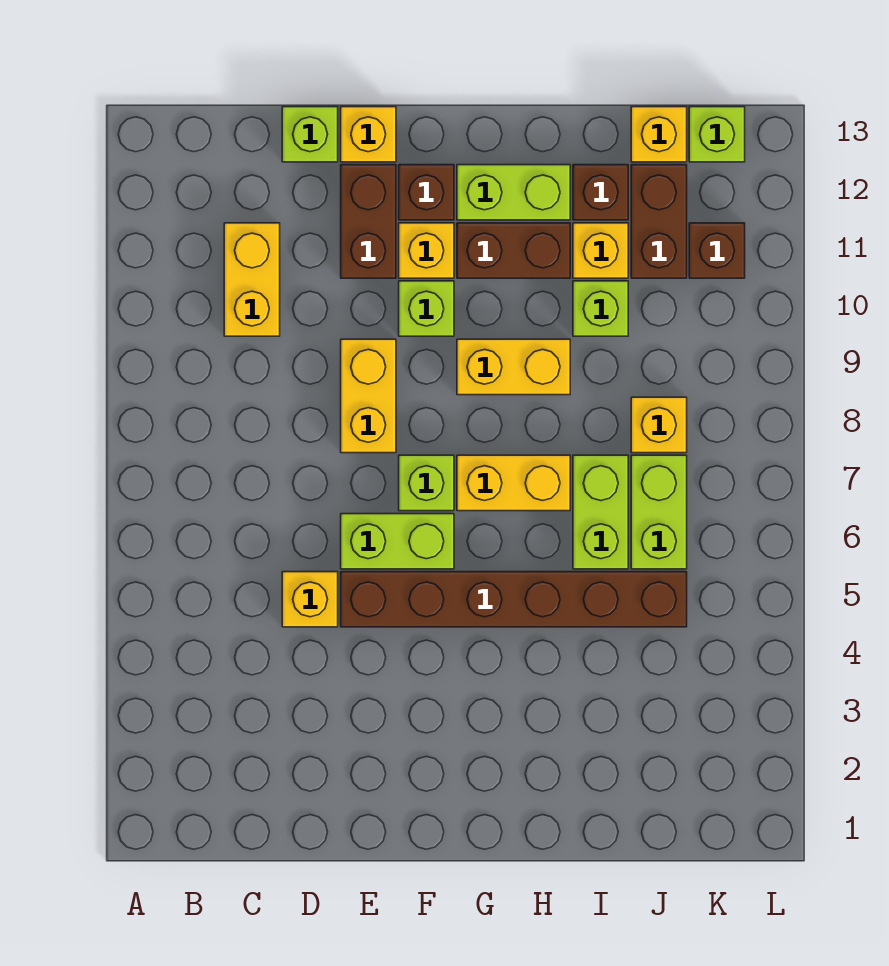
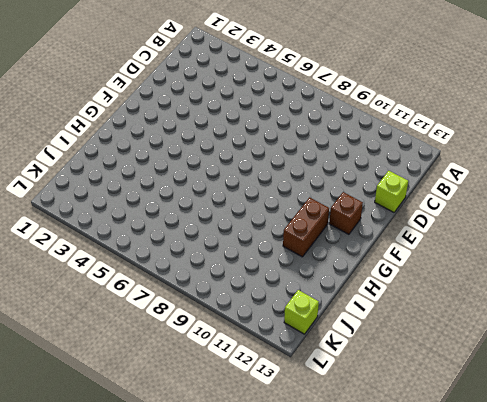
none -> yellow 1x2 brick [224,223,280,336]
none -> yellow 1x1 brick [282,572,338,627]
none -> brown 1x6 brick [341,572,687,627]

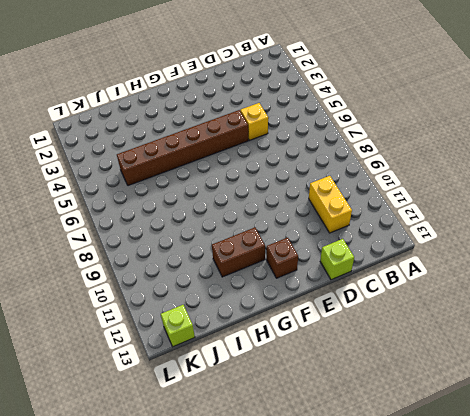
none -> lime 1x2 brick [341,514,454,569]
none -> yellow 1x2 brick [341,339,396,453]
none -> brown 1x2 brick [341,165,396,278]

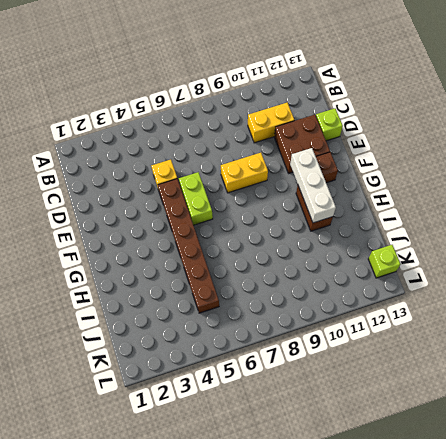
brown 2x2 brick [274,115,330,173] -> brown 1x2 brick [341,165,396,278]
white 1x3 brick [290,148,336,223] -> none
none -> yellow 1x1 brick [341,107,396,162]
none -> lime 1x1 brick [399,455,454,511]
none -> lime 1x1 brick [399,281,454,336]

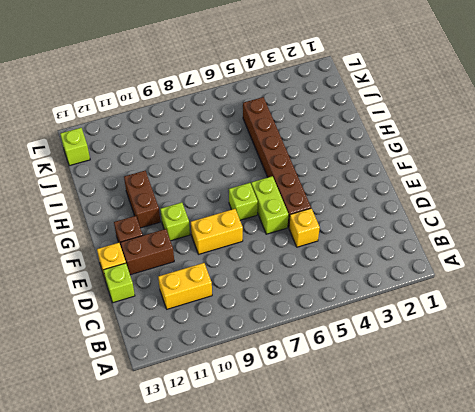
none -> yellow 1x1 brick [399,223,454,278]
none -> yellow 1x2 brick [457,455,570,511]
none -> yellow 1x2 brick [457,339,570,395]

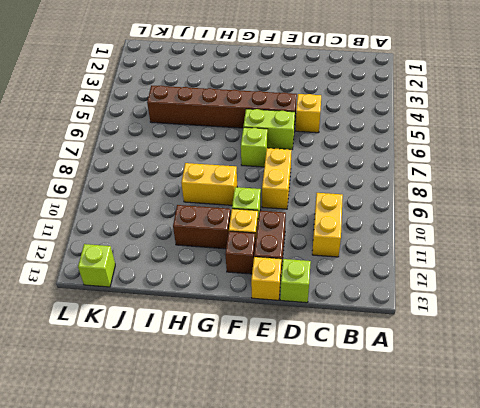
none -> yellow 1x2 brick [457,455,570,511]
none -> lime 1x2 brick [457,165,570,220]
none -> lime 1x2 brick [573,455,628,569]

